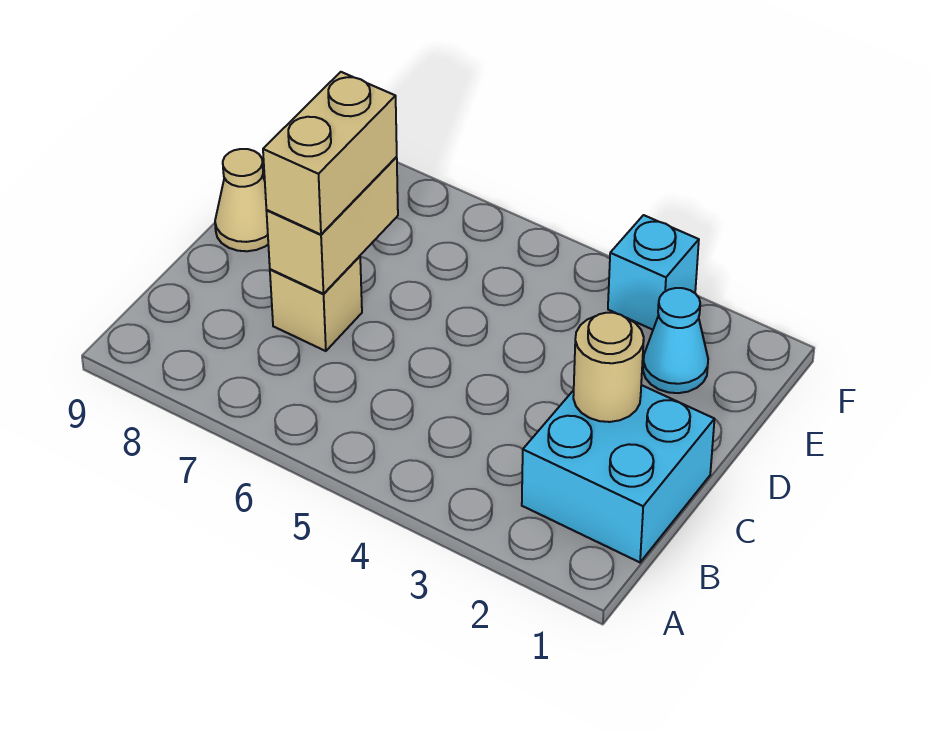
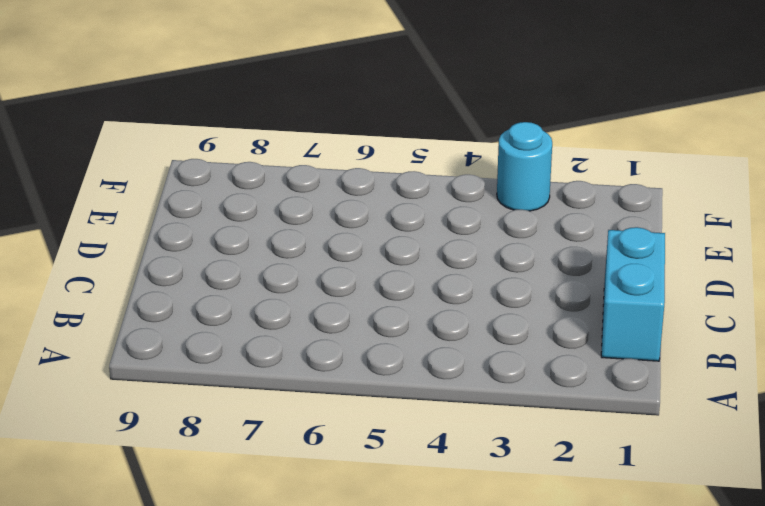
cyan 1x2 brick [601,227,665,361] -> cyan 2x2 brick [522,385,714,562]
cyan 1x1 round brick [497,122,552,211] -> cyan 1x1 brick [608,215,699,330]
none -> tan 1x1 brick [270,256,362,351]
none -> tan 1x1 cone [215,149,268,251]

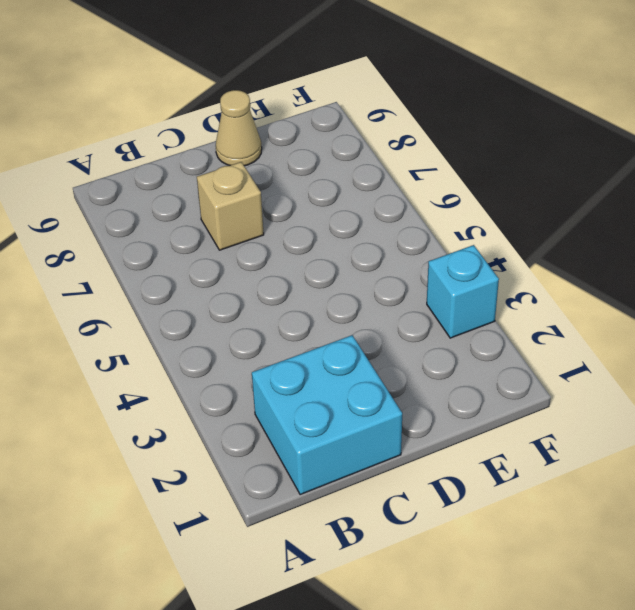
none -> cyan 1x1 cone [643,288,708,393]
none -> tan 1x1 round brick [573,313,644,422]

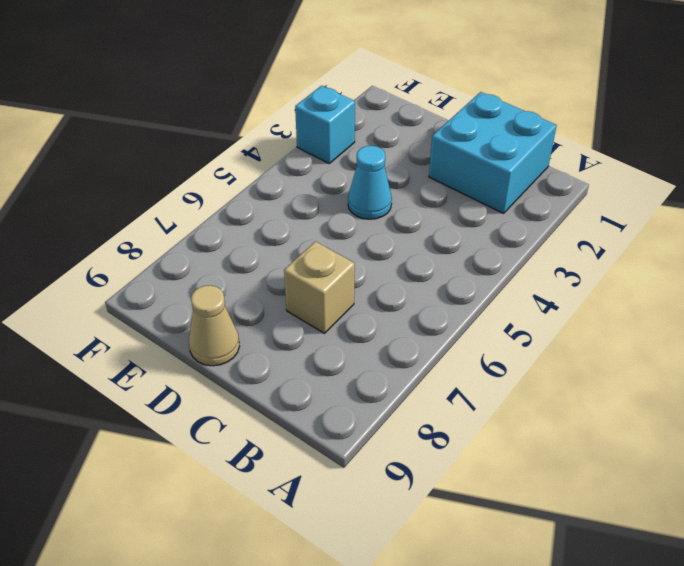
cyan 1x1 cone [348,146,392,219] -> cyan 1x1 cone moved to [643,288,708,393]
none -> tan 1x1 round brick [573,313,644,422]
none -> tan 1x2 brick [266,157,398,294]

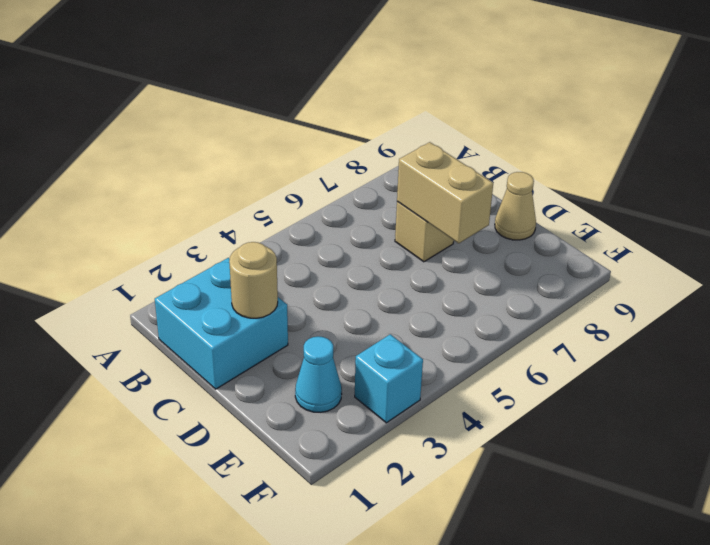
none -> tan 1x2 brick [263,72,397,234]

